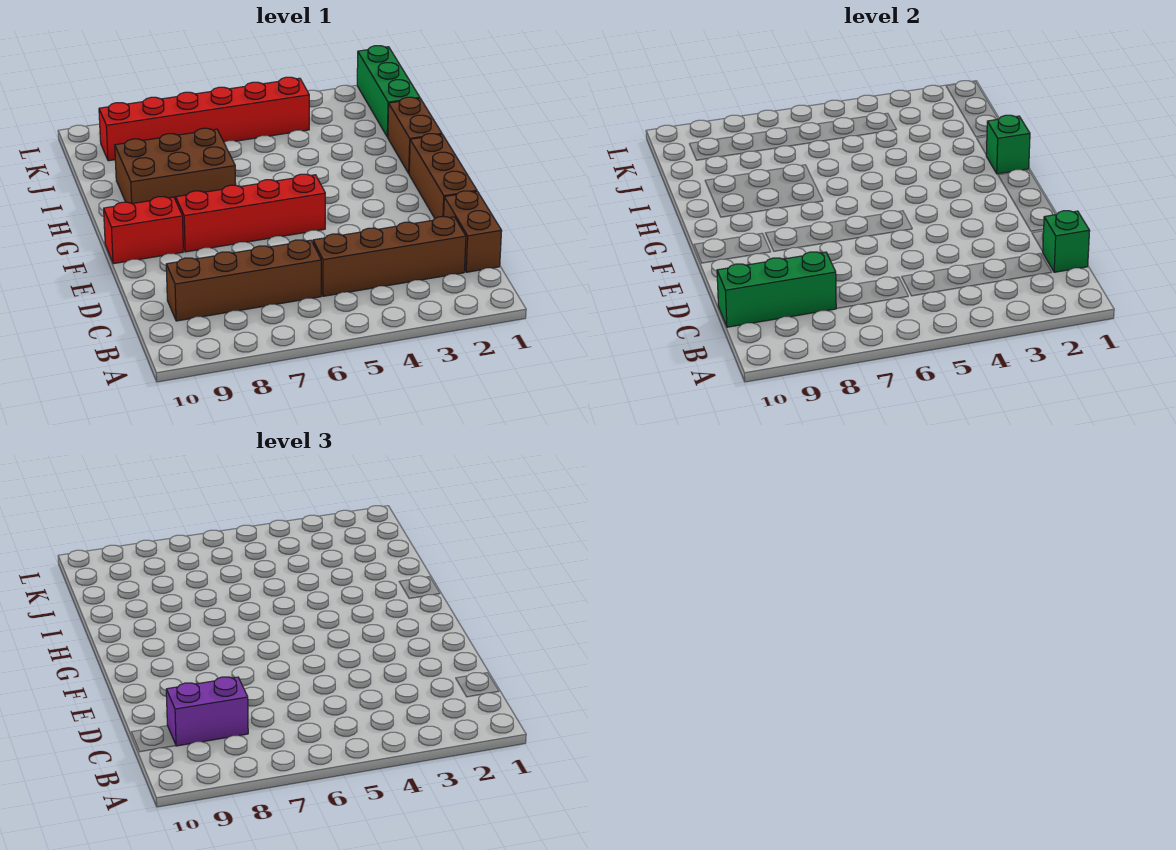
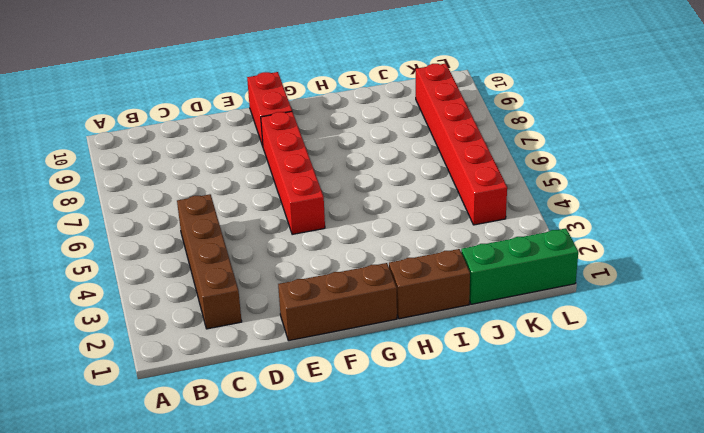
none -> brown 1x2 brick [444,191,502,272]
none -> brown 1x4 brick [166,240,321,321]
none -> brown 2x3 brick [115,128,236,204]

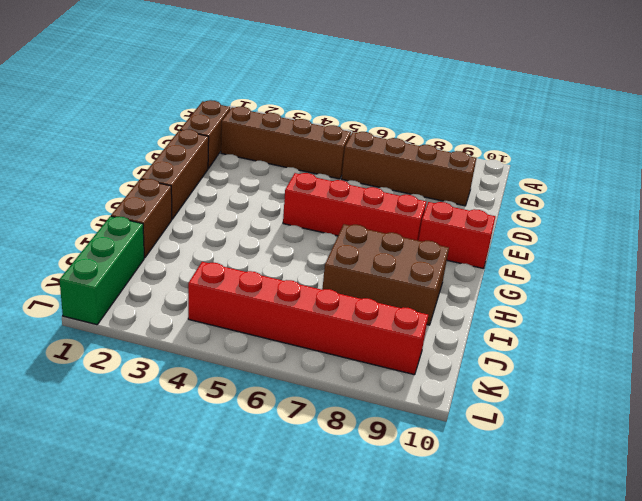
none -> green 1x1 brick [1043,211,1090,272]
none -> green 1x3 brick [717,252,837,327]
none -> green 1x1 brick [986,115,1030,174]

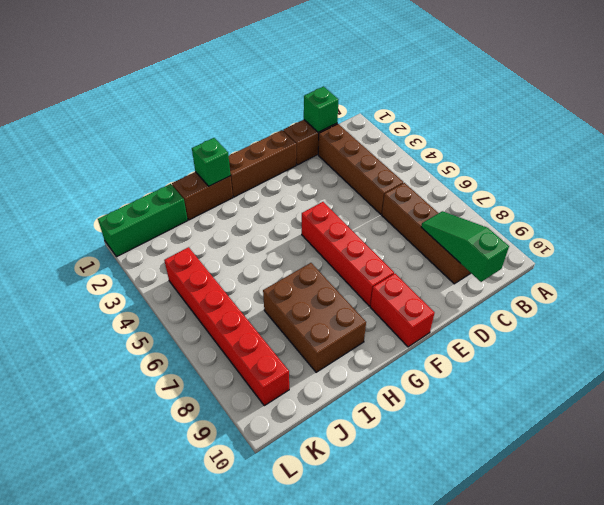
green 1x3 slope [421,211,509,282] -> green 1x3 brick [717,252,837,327]
none -> purple 1x2 brick [166,677,248,746]

